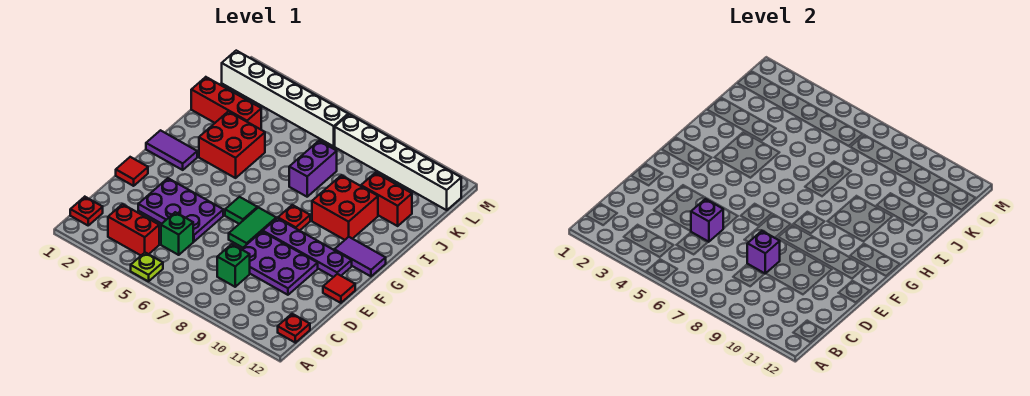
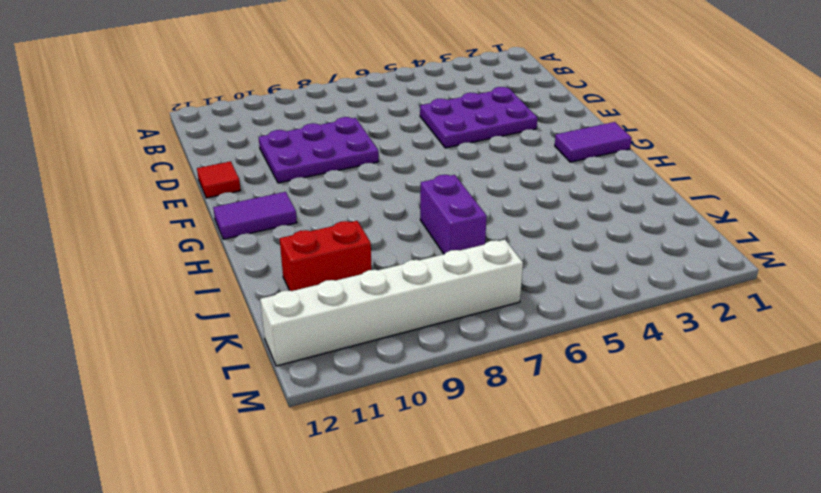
none -> lime 1x1 plate [131,253,163,281]
none -> red 1x1 plate [70,197,103,225]
none -> red 1x2 brick [108,204,159,255]

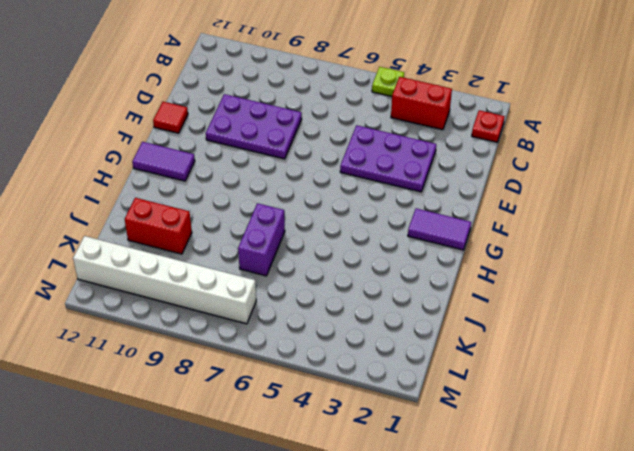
none -> red 1x1 plate [278,314,310,343]
none -> green 1x1 brick [161,212,193,255]
none -> green 1x1 brick [217,244,250,287]

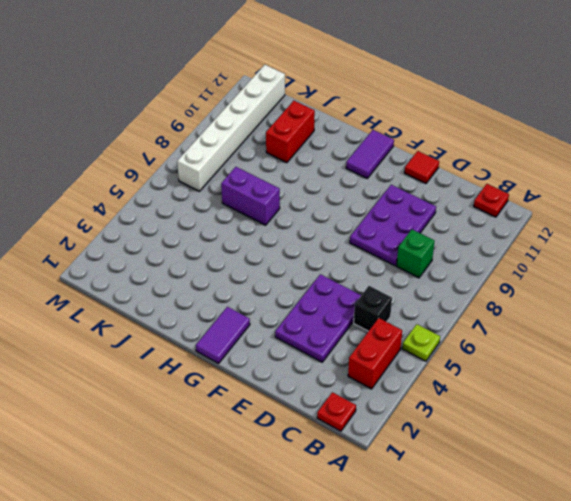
black 1x1 brick [354,286,392,331] -> green 1x1 brick [161,212,193,255]
none -> red 1x1 tile [116,157,148,186]
none -> green 1x2 tile [229,207,276,248]
none -> green 1x1 tile [225,197,257,224]

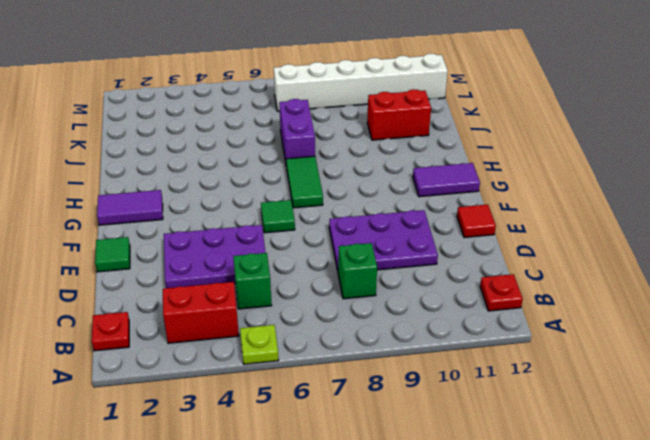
green 1x1 tile [95,237,130,272] -> red 1x1 tile [116,157,148,186]
green 1x2 tile [286,156,323,208] -> green 1x2 tile moved to [229,207,276,248]
none -> purple 1x4 plate [263,218,352,277]
none -> red 1x1 plate [278,205,310,231]
none -> red 2x2 brick [199,112,265,178]

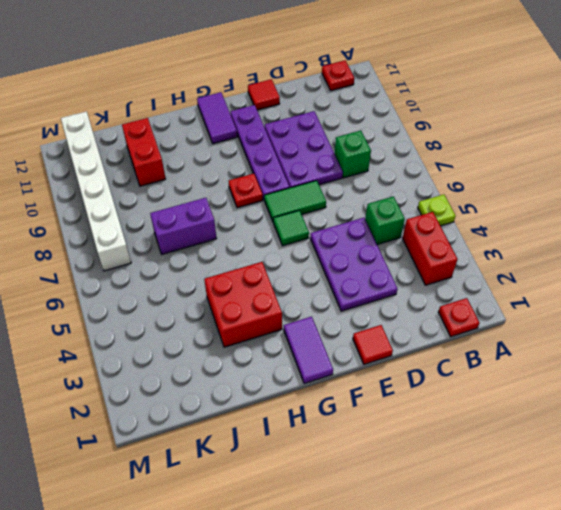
none -> red 2x2 brick [312,175,378,240]
none -> red 1x3 brick [191,77,261,129]
none -> white 1x6 brick [222,51,348,146]

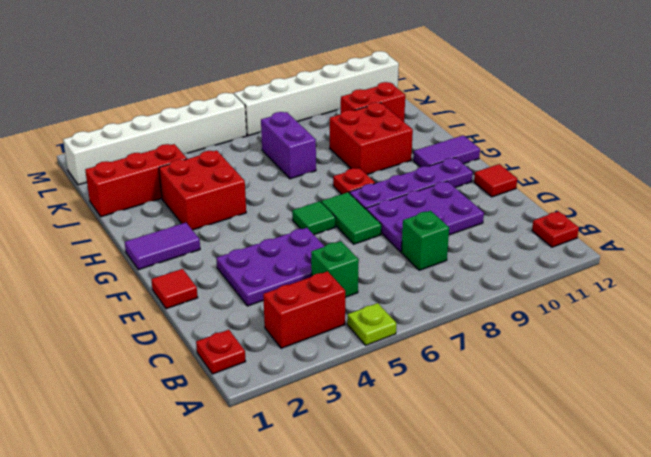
none -> purple 1x1 brick [691,199,723,242]
none -> purple 1x1 brick [747,231,780,274]

